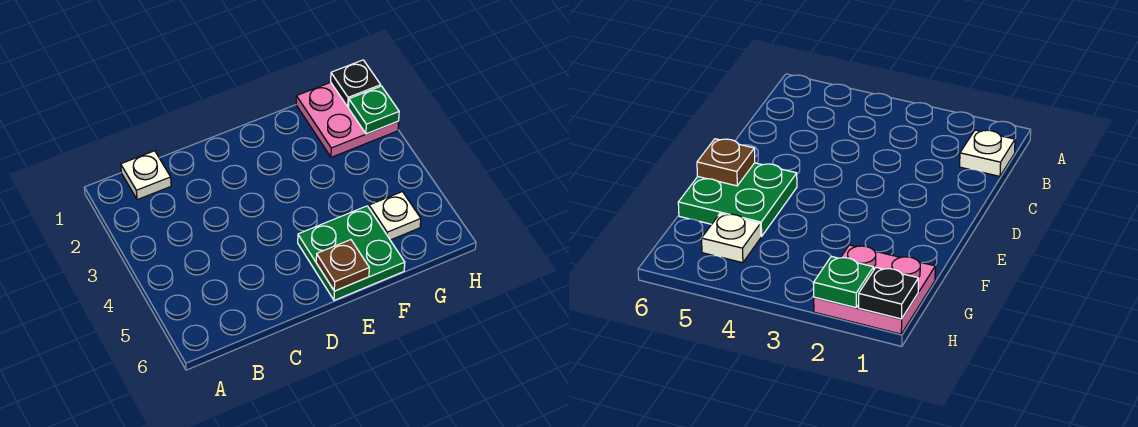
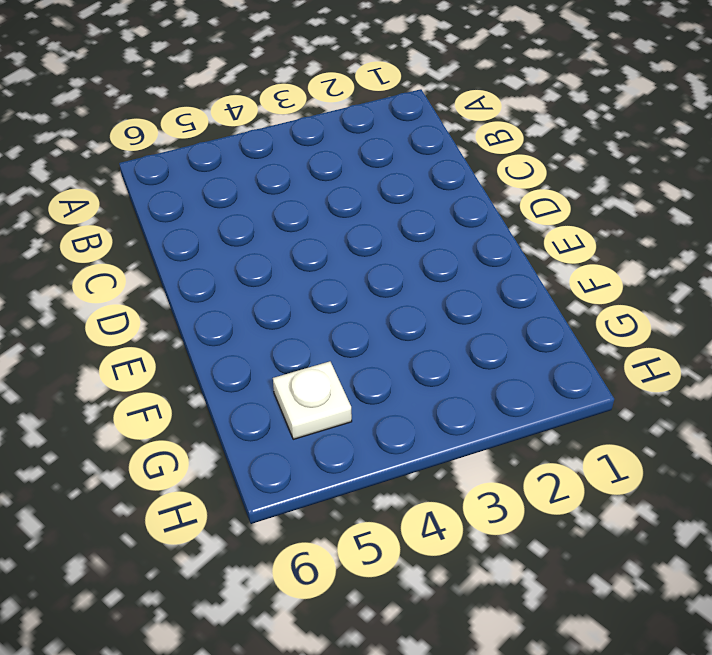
none -> white 1x1 plate [121,151,171,200]
none -> green 2x2 plate [298,206,405,300]

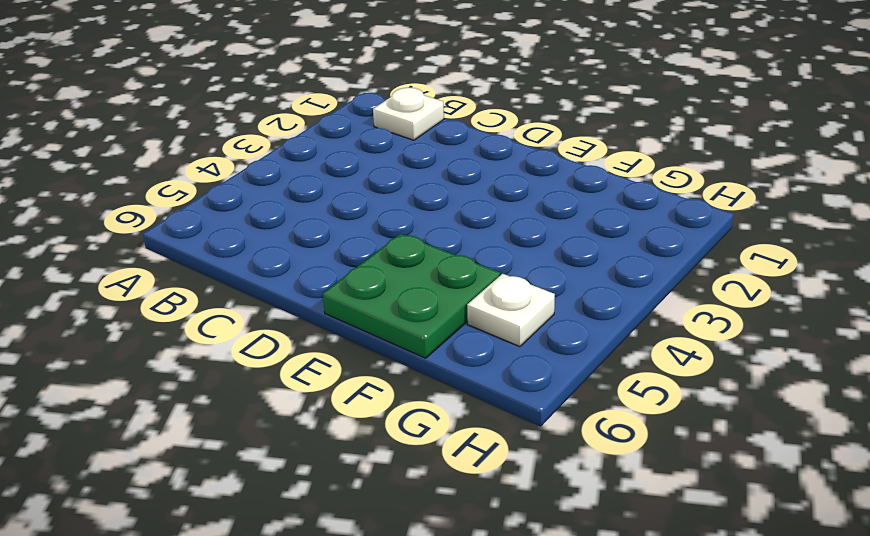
none -> pink 2x2 plate [296,82,399,157]
none -> brown 1x1 plate [316,240,369,291]

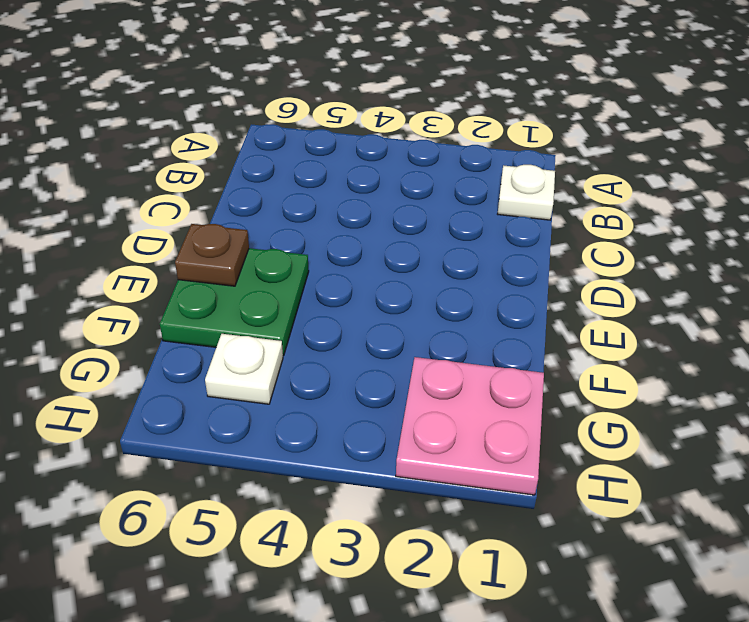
none -> black 1x1 plate [331,60,381,107]
none -> green 1x1 plate [349,86,399,134]

